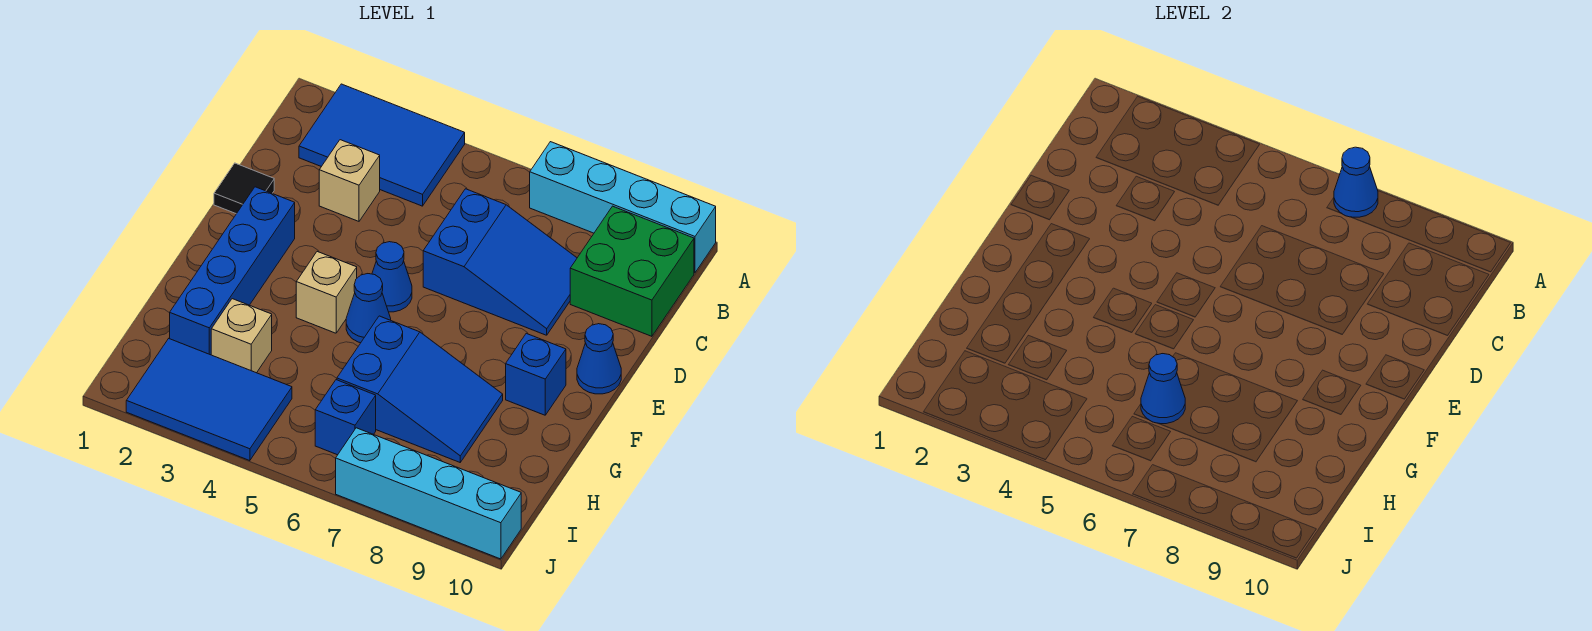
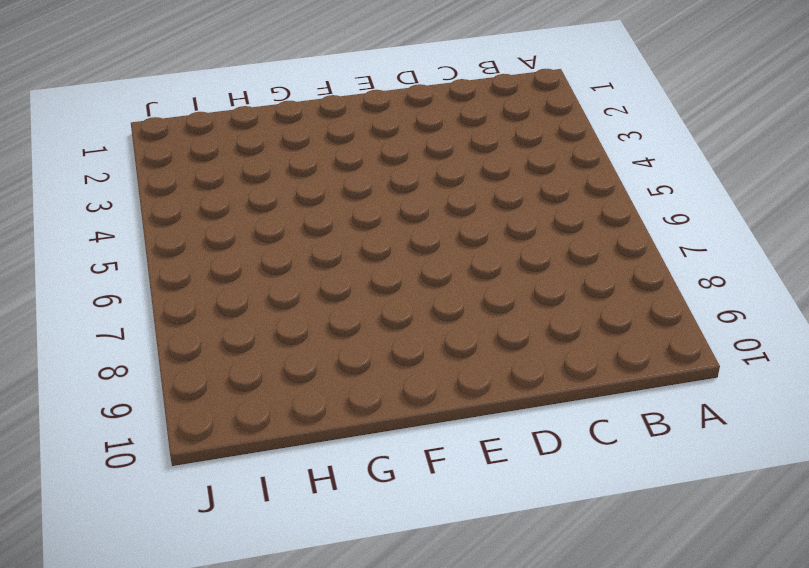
none -> blue 2x3 tile [299,84,465,206]
none -> cyan 1x4 brick [530,142,716,273]
none -> green 2x2 brick [570,206,694,336]

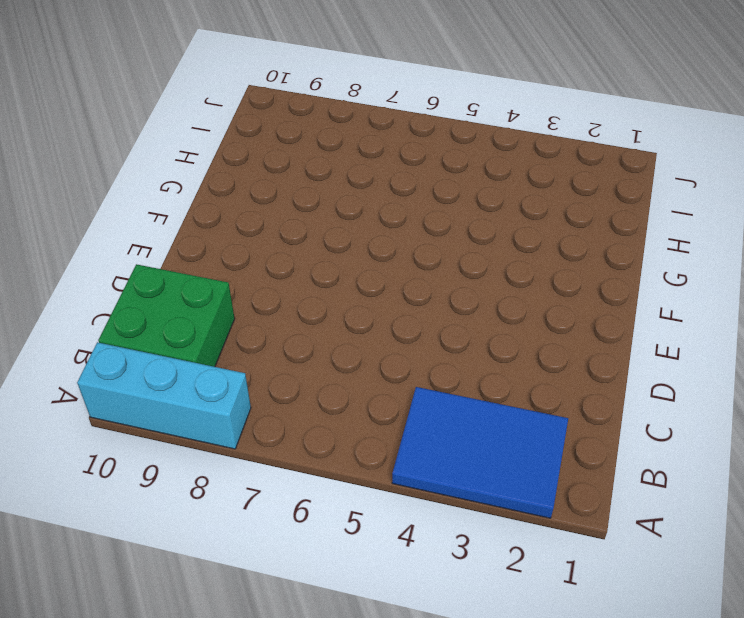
cyan 1x3 brick [77,342,251,449] -> cyan 1x4 brick [530,142,716,273]
none -> tan 1x1 brick [319,140,380,221]
none -> blue 2x3 slope [423,189,577,335]
none -> black 1x1 tile [214,163,274,214]

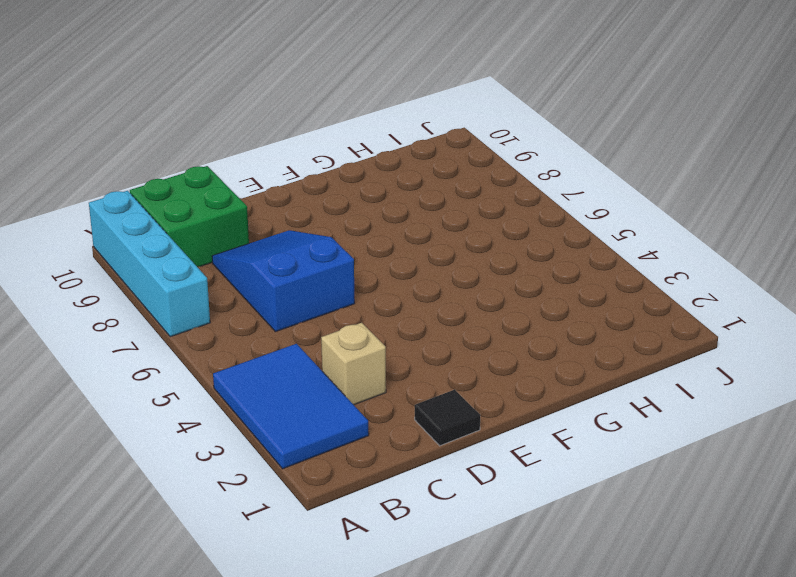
none -> blue 1x4 brick [170,187,295,355]
none -> blue 1x1 cone [372,242,412,312]
none -> blue 1x1 cone [577,324,621,394]

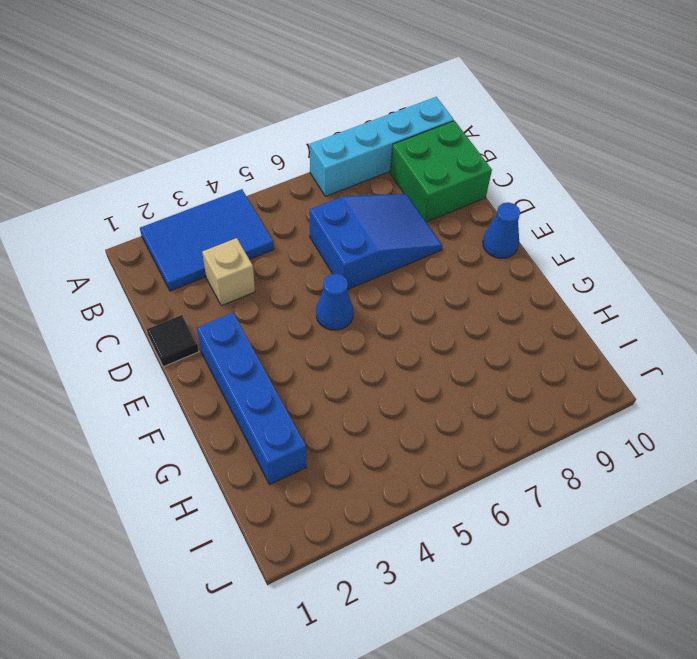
none -> tan 1x1 brick [296,252,357,333]
none -> blue 1x1 cone [346,274,391,343]
none -> blue 1x1 brick [506,333,566,415]

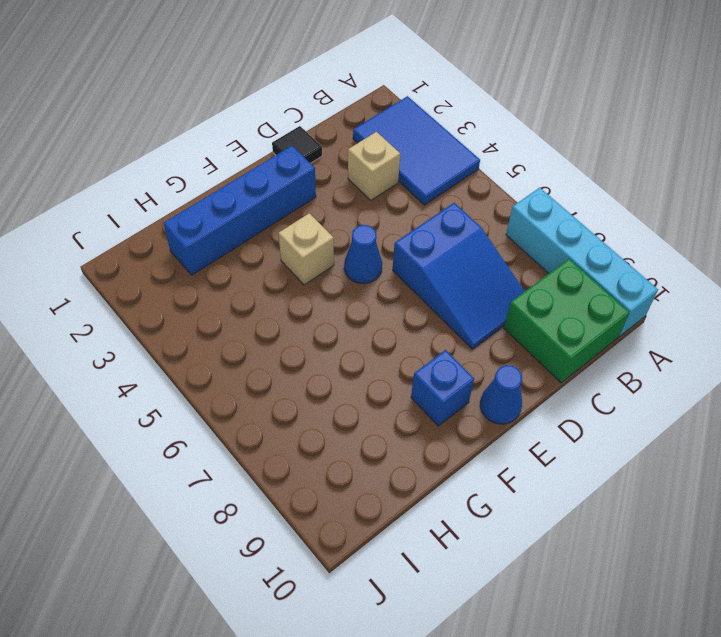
none -> blue 1x1 cone [346,274,391,343]
none -> blue 2x3 slope [337,316,503,462]
none -> tan 1x1 brick [211,299,272,373]

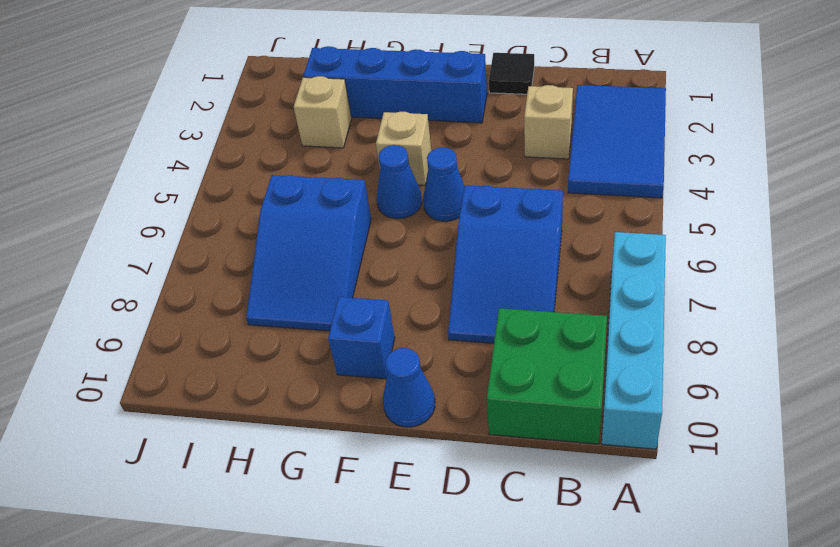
none -> blue 2x3 tile [126,339,292,461]
none -> blue 1x1 brick [315,380,376,455]
none -> cyan 1x4 brick [336,428,521,559]

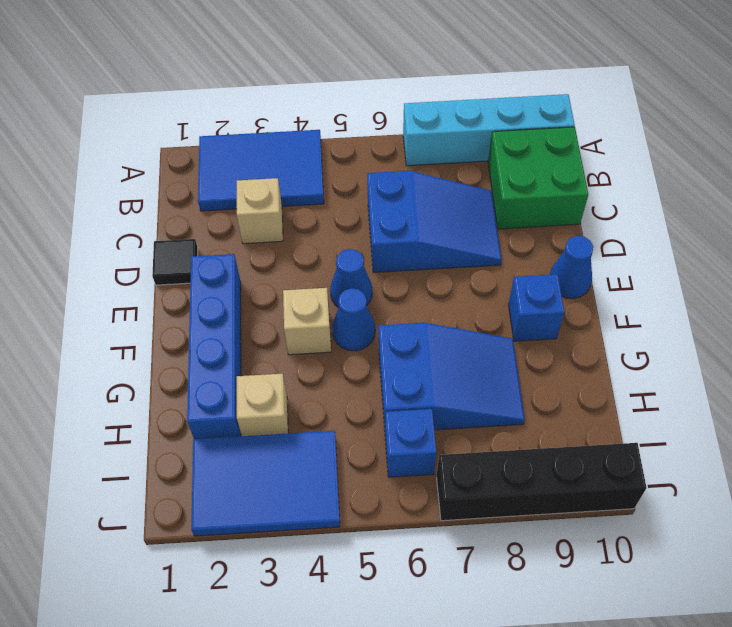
black 1x4 brick [437,443,646,521] -> cyan 1x4 brick [336,428,521,559]
none -> blue 1x1 cone [1334,147,1378,217]
none -> blue 1x1 cone [1141,354,1185,424]

